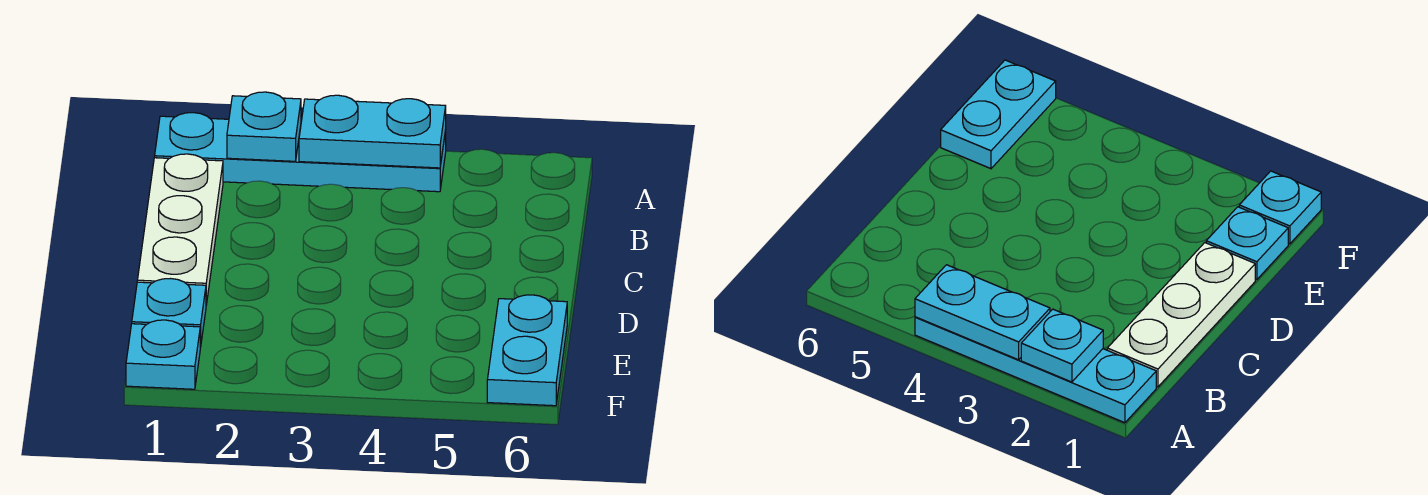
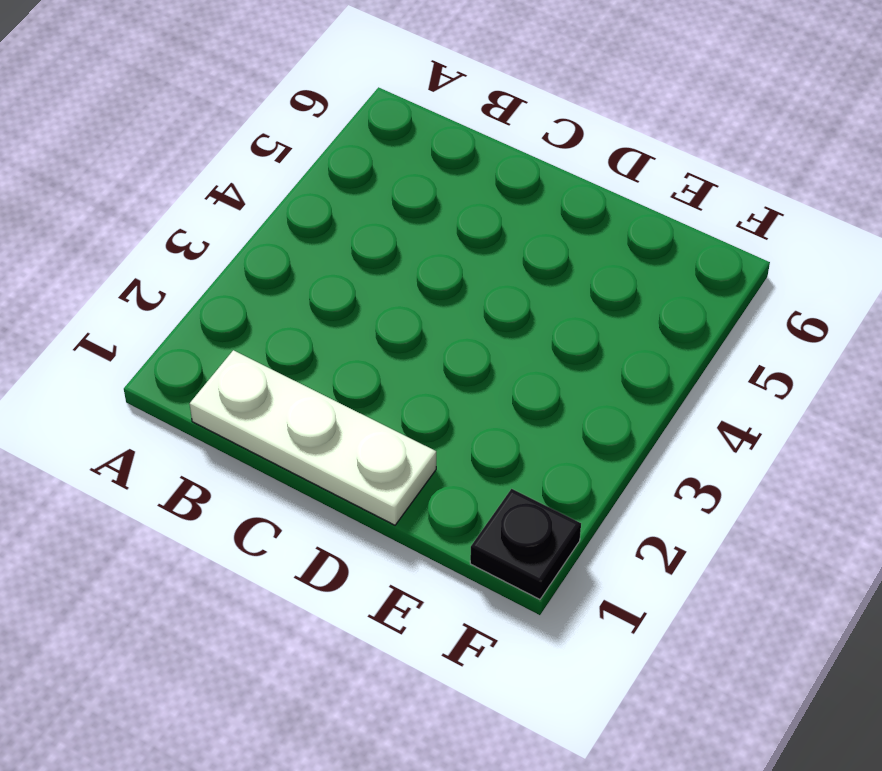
black 1x1 plate [470,489,581,599] -> cyan 1x1 plate [126,320,200,389]
none -> cyan 1x4 plate [155,113,446,192]
none -> cyan 1x1 plate [132,279,206,348]

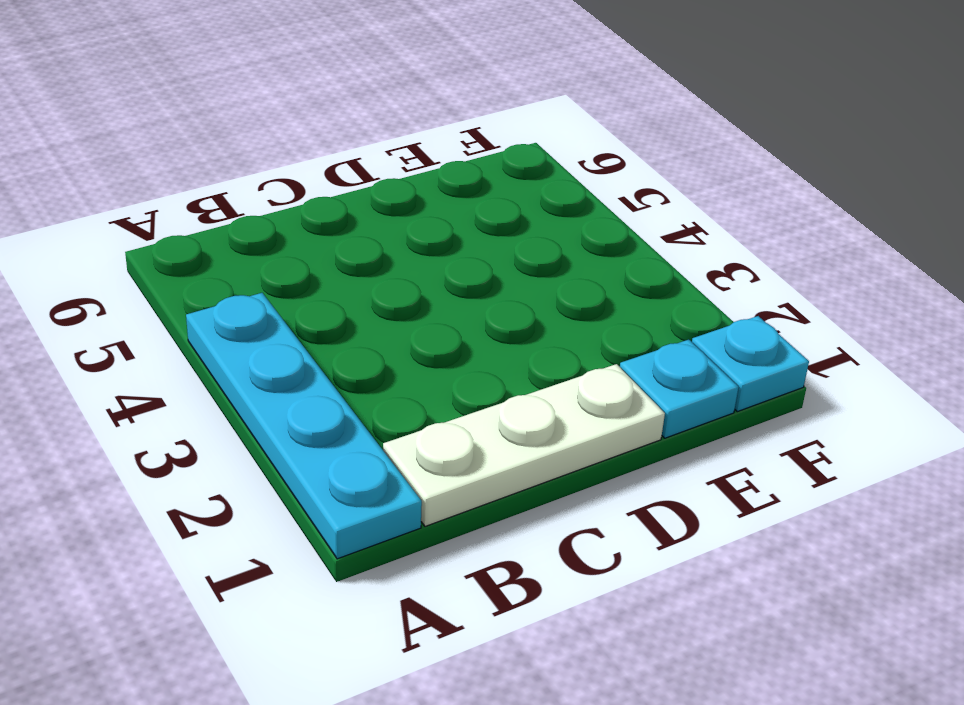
none -> cyan 1x2 plate [487,295,567,406]
none -> cyan 1x1 plate [227,92,301,161]

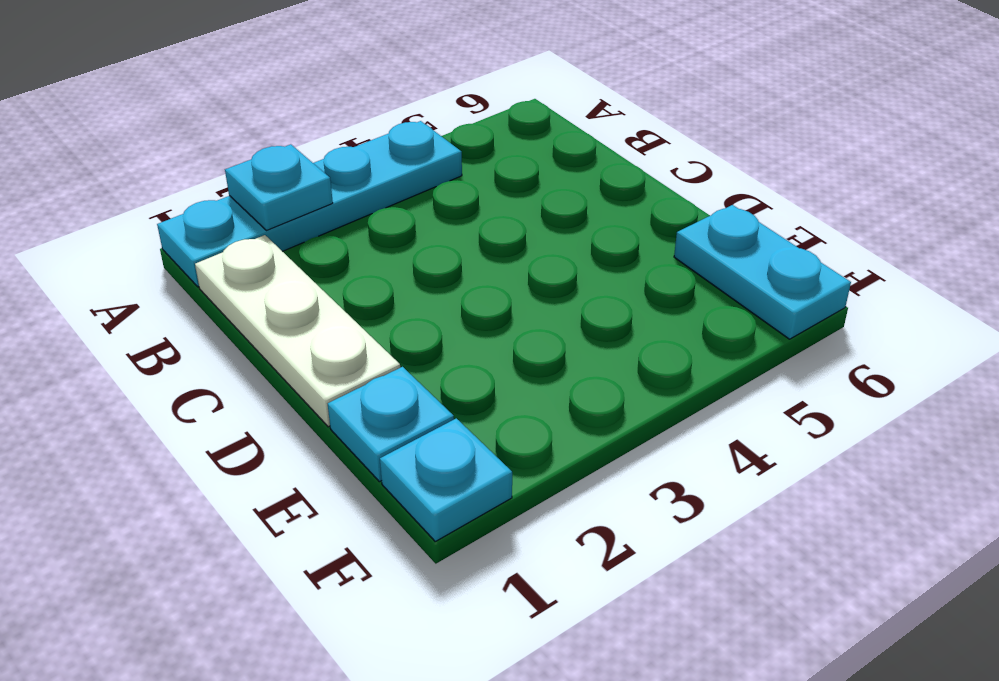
none -> cyan 1x2 plate [299,95,446,168]

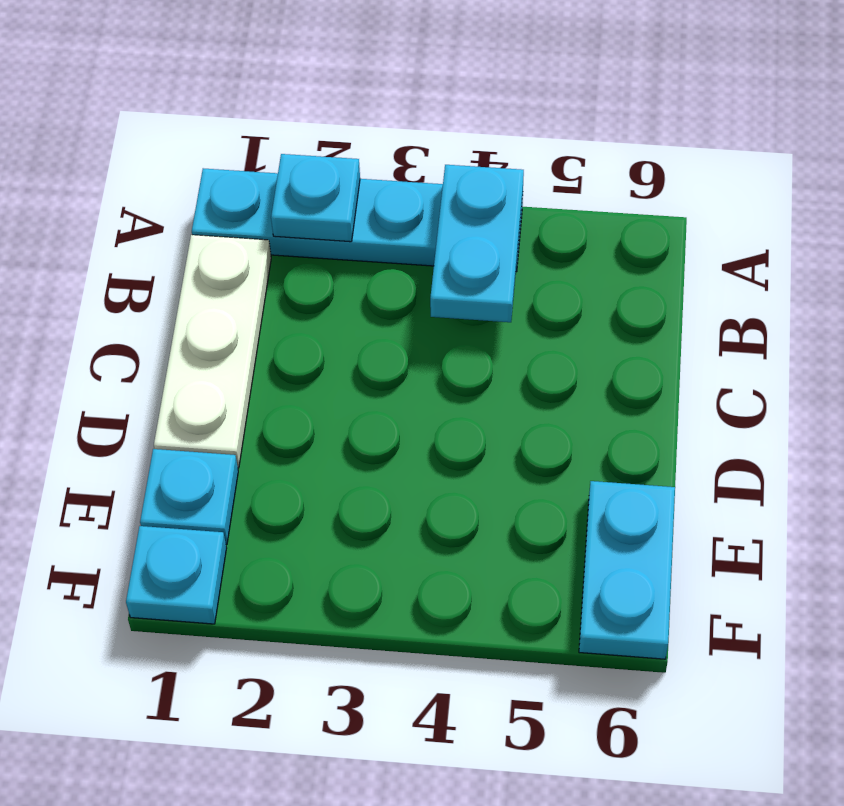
cyan 1x2 plate [430,165,524,322] -> cyan 1x2 plate turned to [299,95,446,168]

